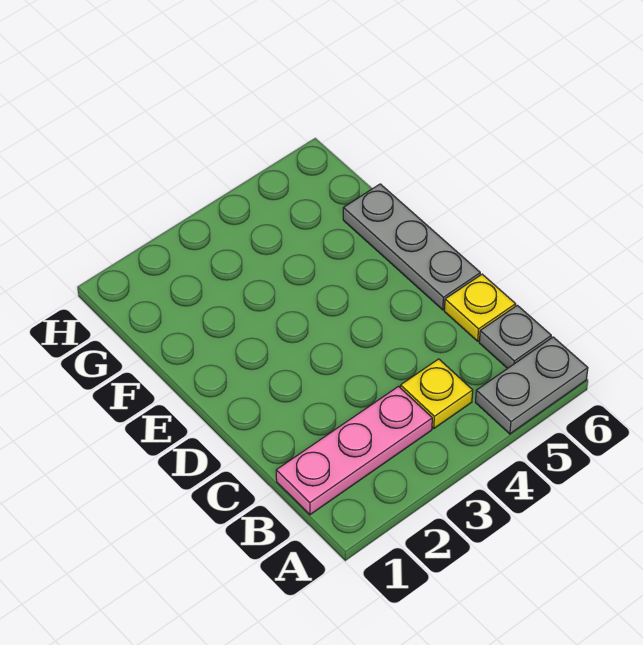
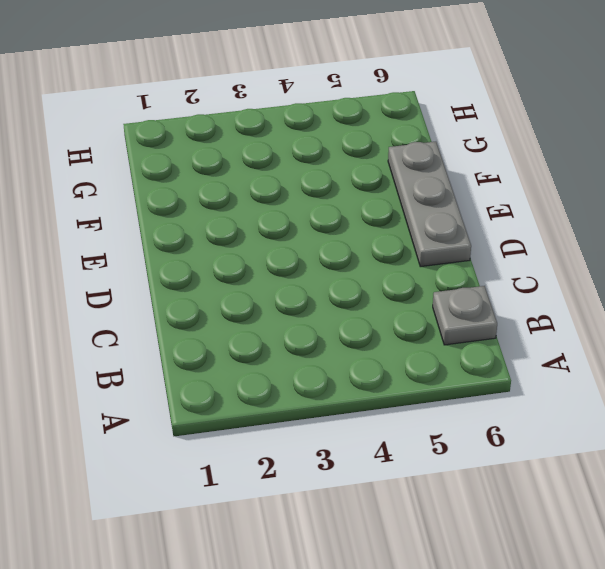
none -> grey 1x2 plate [476,337,588,434]
none -> pink 1x3 plate [276,386,432,515]

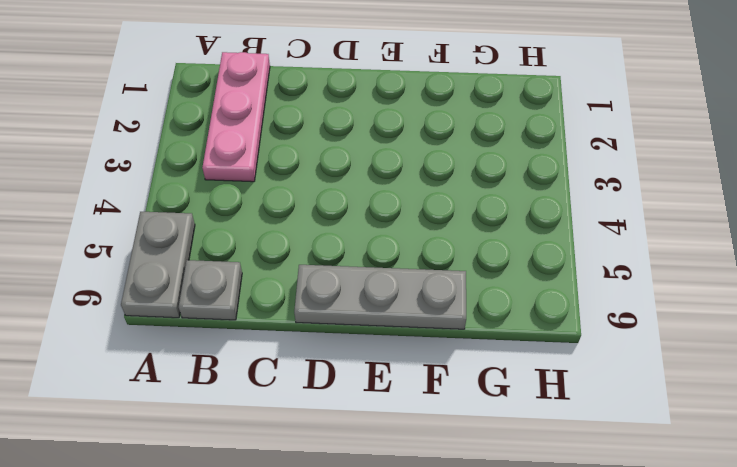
none -> yellow 1x1 plate [400,359,473,428]
none -> yellow 1x1 plate [444,274,516,341]

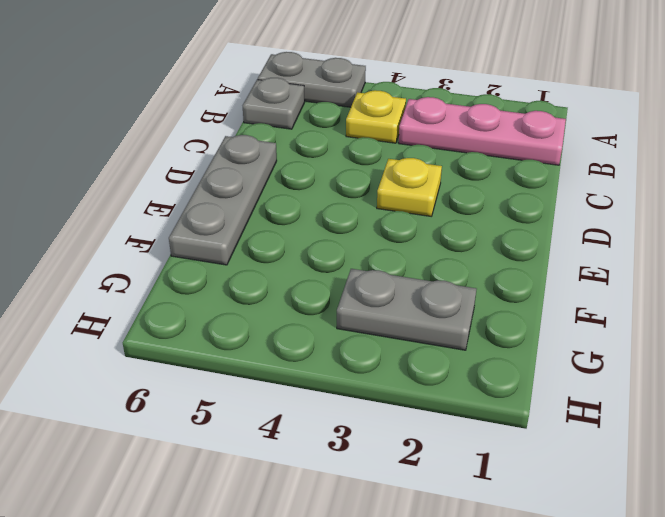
yellow 1x1 plate [377,158,442,216] -> yellow 1x1 plate moved to [444,274,516,341]
grey 1x2 plate [337,269,476,350] -> none

